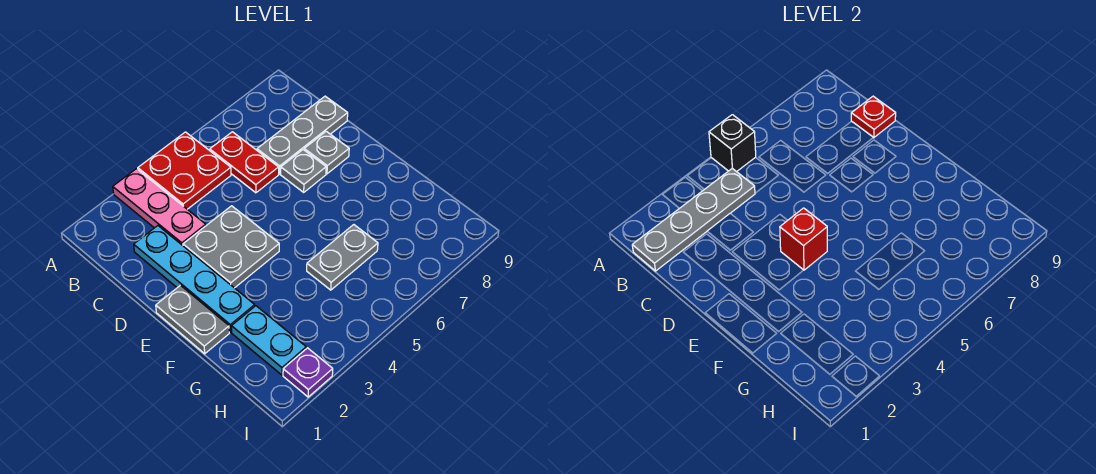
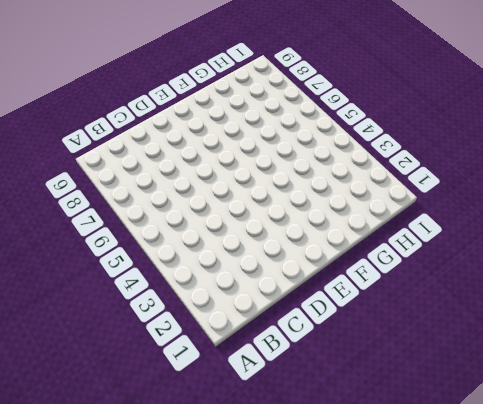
none -> pink 1x3 plate [113,169,206,245]
none -> red 2x2 plate [138,132,231,209]
none -> red 1x2 plate [210,132,279,193]

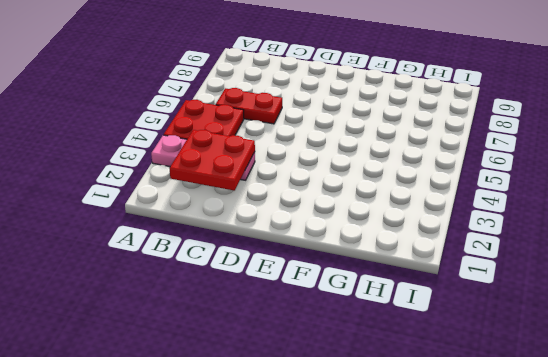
red 2x2 plate [169,130,255,191] -> grey 1x4 plate [632,168,755,271]
none -> cyan 1x4 plate [134,226,255,332]
none -> grey 1x3 plate [257,96,348,174]
none -> grey 2x2 plate [183,206,279,288]

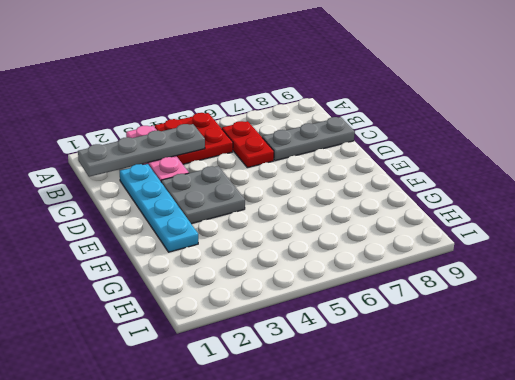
none -> grey 1x1 plate [281,150,326,192]
none -> grey 1x1 plate [304,131,349,174]
none -> grey 1x2 plate [156,285,229,354]

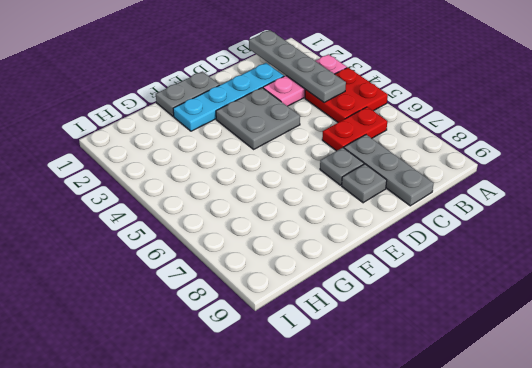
none -> cyan 1x2 plate [232,306,306,375]
none -> grey 1x2 plate [307,225,378,290]
none -> purple 1x1 plate [283,348,333,397]

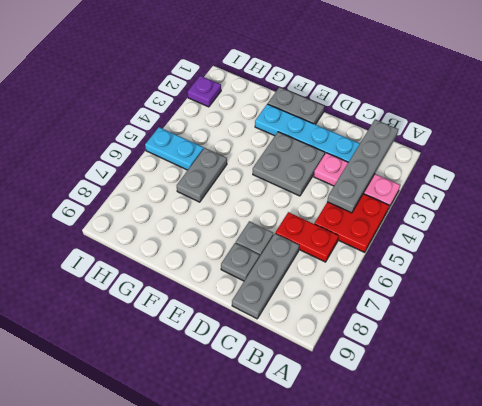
cyan 1x2 plate [145,127,204,170] -> cyan 1x2 plate moved to [232,306,306,375]
none -> black 1x1 brick [709,115,756,172]
none -> red 1x1 plate [851,96,896,138]
none -> red 1x1 brick [780,208,827,270]

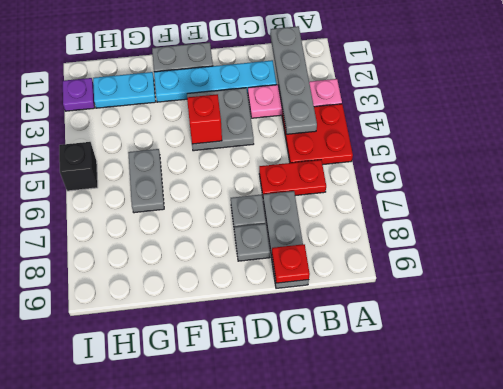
black 1x1 brick [59,142,98,191] -> black 1x1 brick moved to [709,115,756,172]

